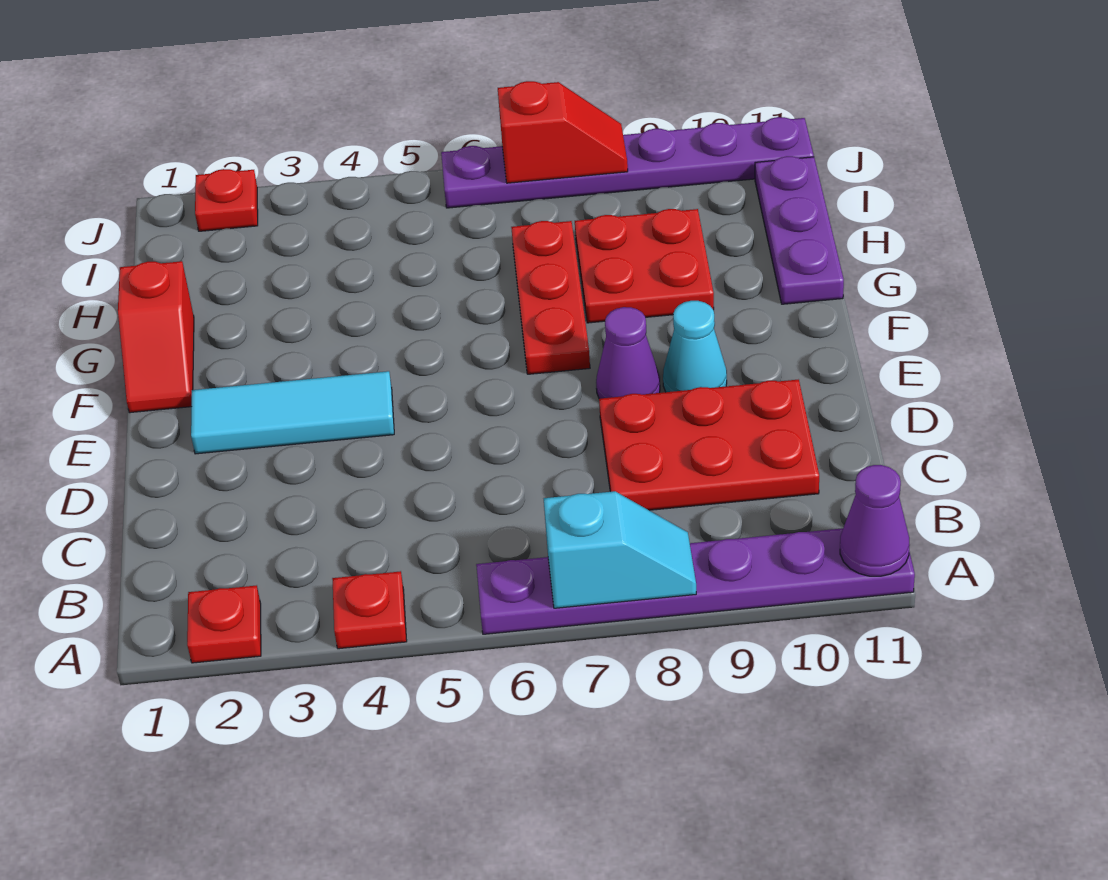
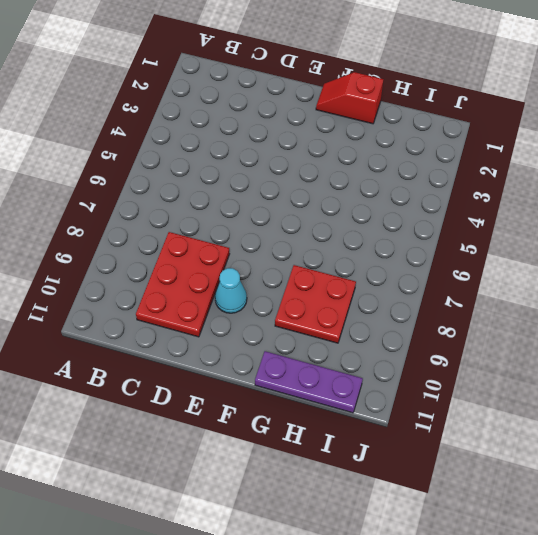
none -> red 1x1 plate [187,585,261,663]
none -> red 1x1 plate [332,571,407,649]
none -> purple 1x6 plate [476,528,915,634]

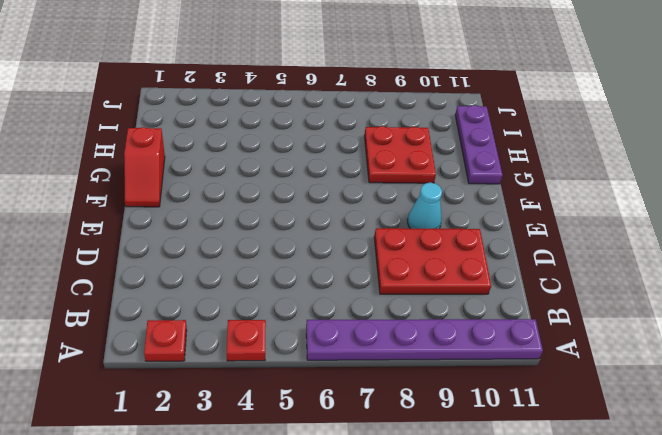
none -> cyan 1x3 tile [191,371,394,454]
none -> purple 1x1 cone [596,307,660,399]
none -> red 1x3 plate [511,221,590,374]

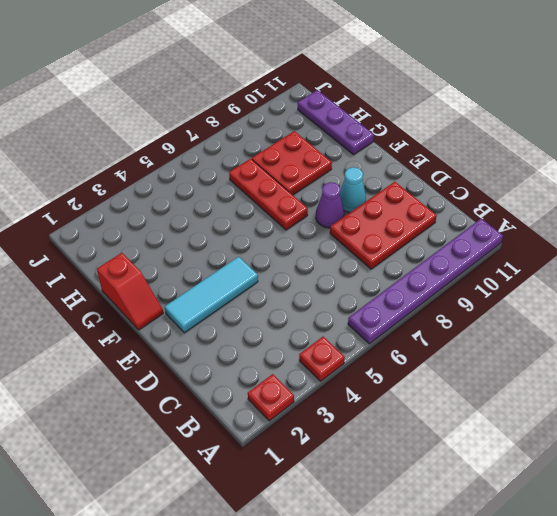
none -> red 1x1 plate [195,169,258,231]
none -> purple 1x6 plate [441,117,814,208]
none -> cyan 1x2 slope [544,491,696,608]

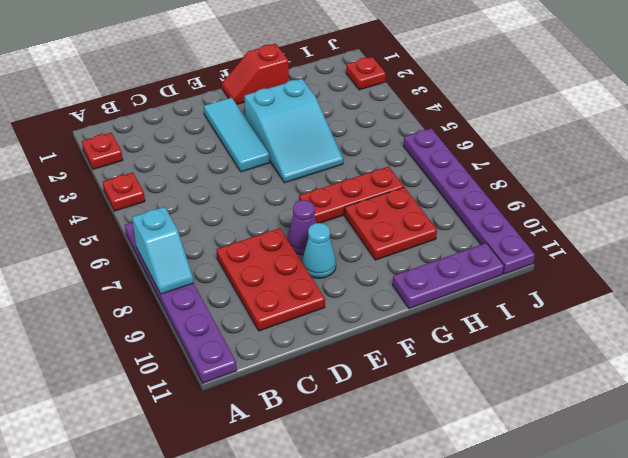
cyan 2x3 slope [245,79,343,183] -> none
none -> purple 1x1 cone [840,465,910,576]
none -> red 1x2 slope [498,81,628,183]

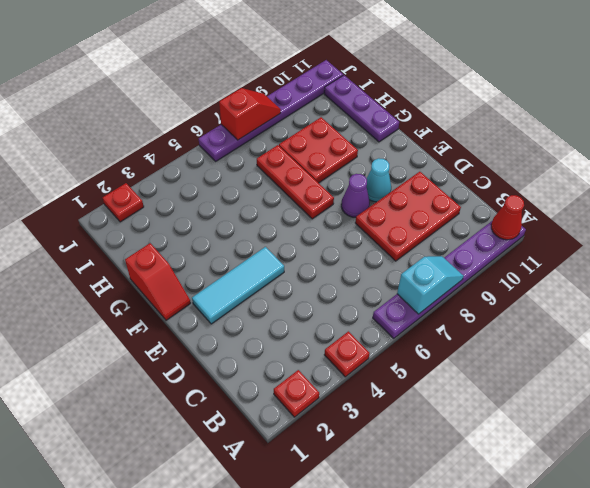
red 1x1 cone [491,195,524,240] -> purple 1x1 cone [840,465,910,576]

